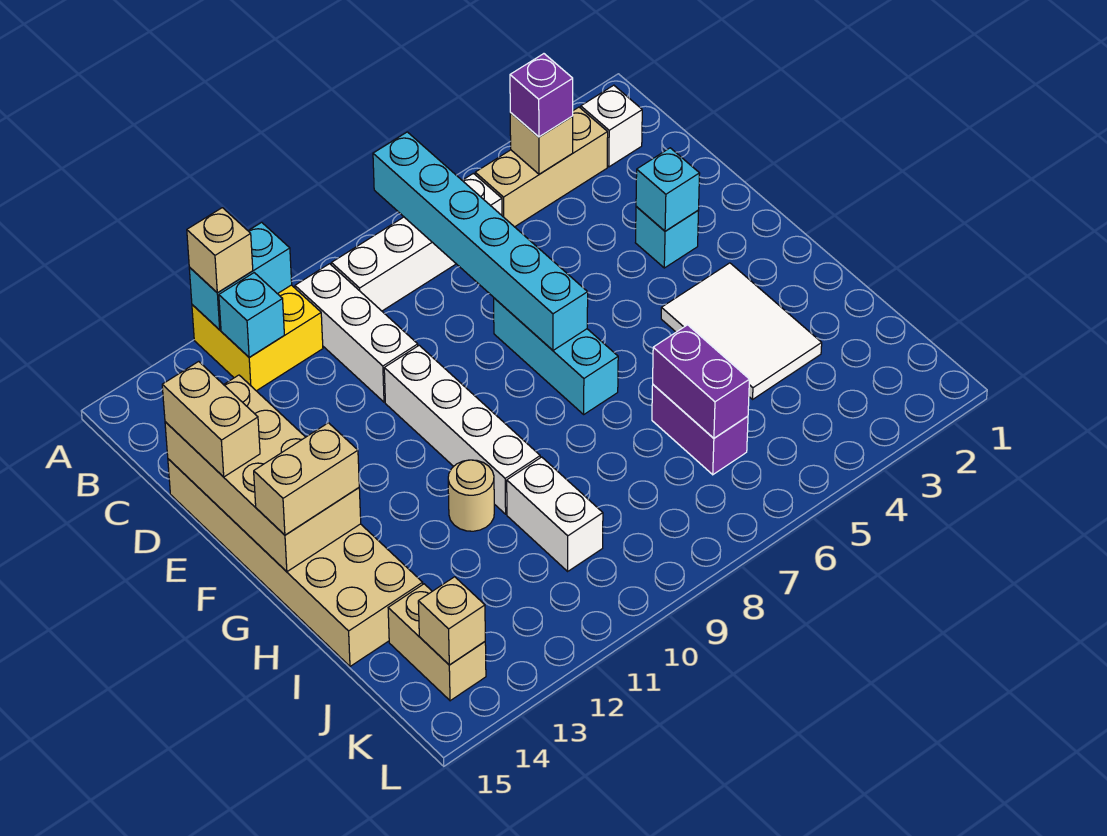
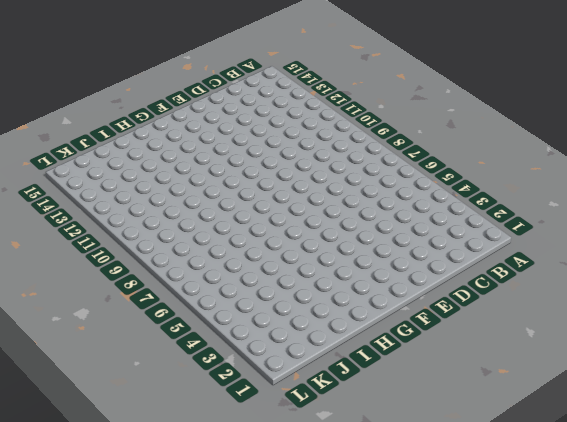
none -> yellow 2x2 brick [192,285,323,391]
none -> white 1x1 brick [581,85,642,167]
none -> tan 1x3 brick [475,107,608,227]

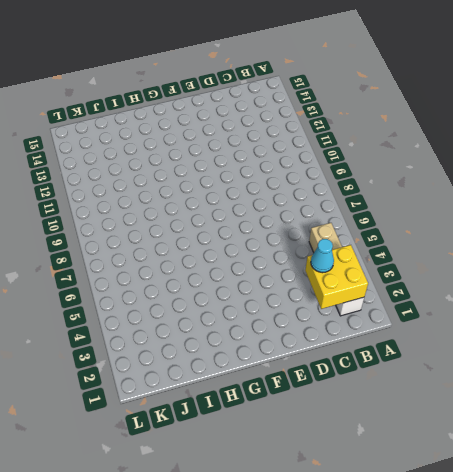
yellow 2x2 brick [305,245,368,309] -> yellow 2x2 brick moved to [192,285,323,391]
cyan 1x1 cone [311,239,334,273] -> none
none -> white 1x4 brick [331,173,502,311]
none -> white 1x3 brick [295,264,418,402]
none -> tan 2x6 brick [168,459,423,666]

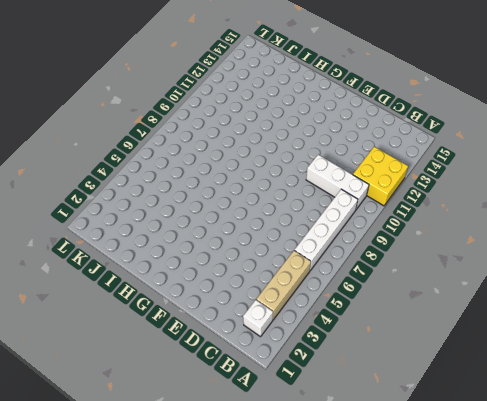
none -> tan 2x6 brick [168,459,423,666]
none -> cyan 1x1 brick [635,206,698,268]
none -> cyan 1x3 brick [494,298,618,414]

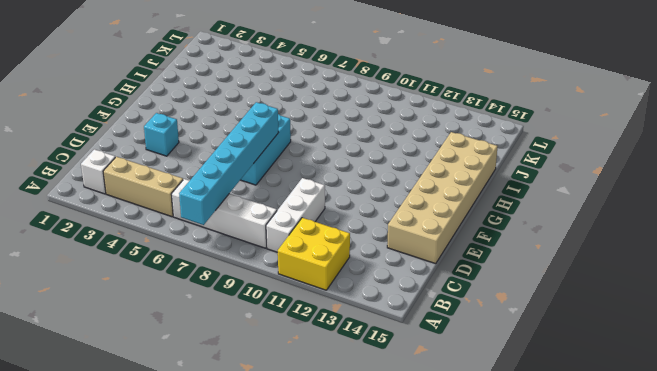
none -> white 1x4 brick [384,345,540,514]
none -> white 2x3 tile [661,263,822,399]
none -> tan 1x1 round brick [448,460,494,531]

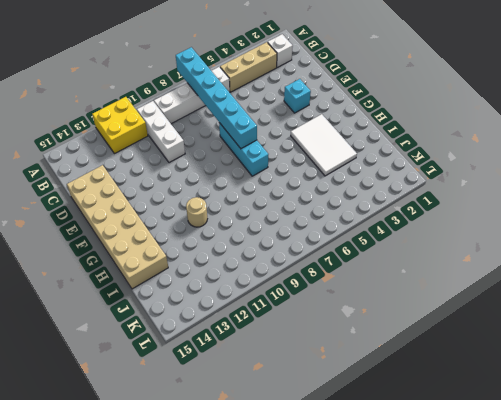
none -> white 1x4 brick [384,345,540,514]
none -> purple 1x2 brick [652,385,748,475]
none -> white 1x2 brick [507,457,603,571]

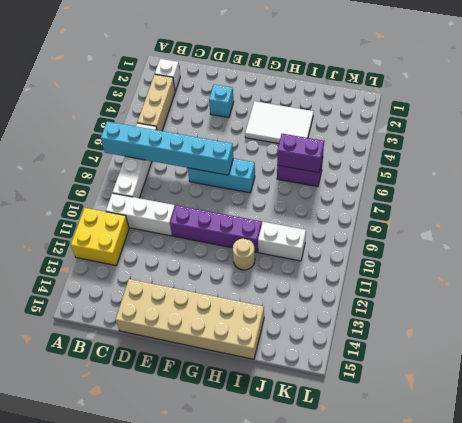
purple 1x4 brick [170,205,262,252] -> white 1x4 brick [384,345,540,514]
none -> tan 1x2 brick [388,584,486,701]
none -> cyan 1x2 brick [189,222,292,330]
none -> tan 1x1 brick [510,113,573,174]

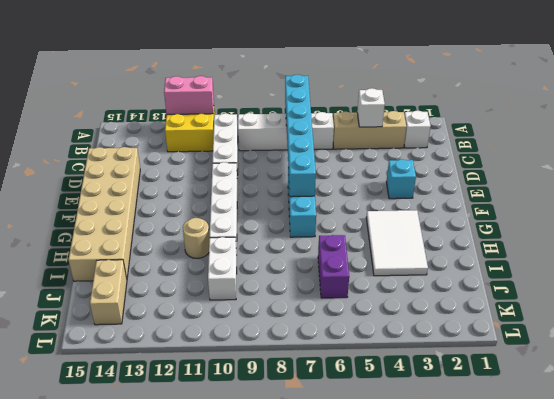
pink 1x2 brick [164,76,214,114] -> cyan 1x2 brick [189,222,292,330]
white 1x1 brick [357,88,385,127] -> tan 1x1 brick [510,113,573,174]
none -> cyan 1x1 brick [219,273,284,357]
none -> tan 2x4 brick [165,375,361,572]
none -> cyan 1x1 brick [636,148,700,231]

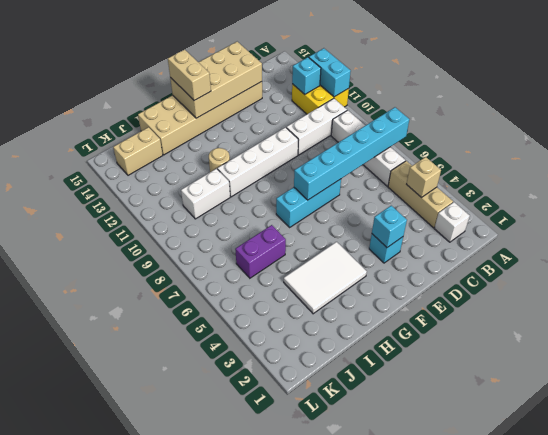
none -> purple 1x2 brick [653,325,749,438]
none -> tan 1x1 brick [418,577,485,665]
none -> tan 1x1 brick [187,208,253,293]

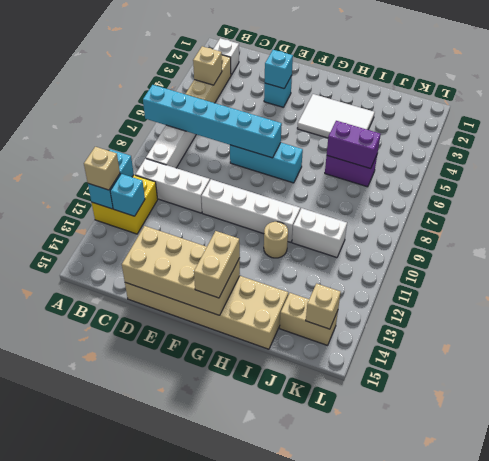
none -> purple 1x1 brick [510,54,573,137]
none -> tan 1x2 brick [162,361,260,477]

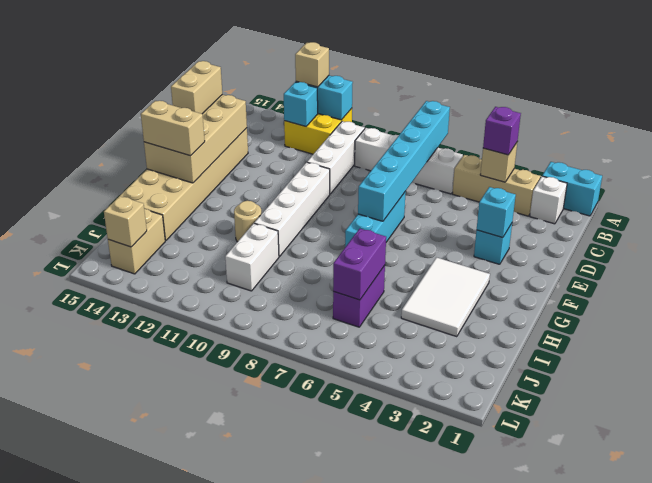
cyan 1x2 brick [542,162,602,216] -> none

